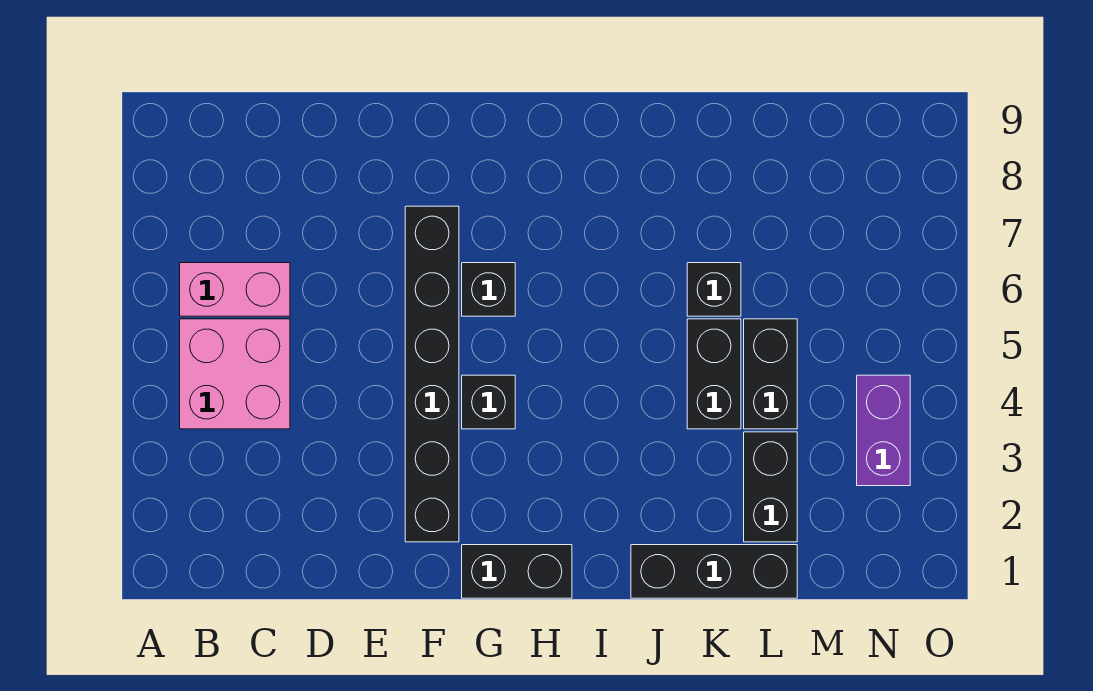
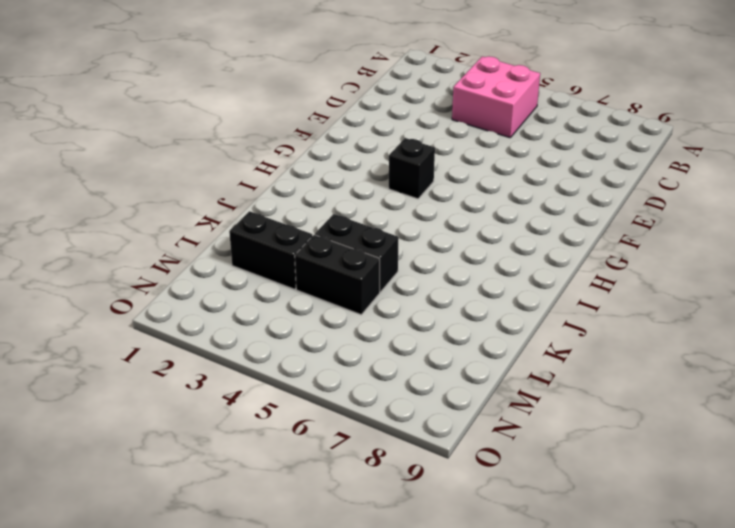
none -> pink 1x2 brick [180,263,290,316]
none -> black 1x6 brick [405,206,459,542]
none -> black 1x2 brick [462,545,572,598]

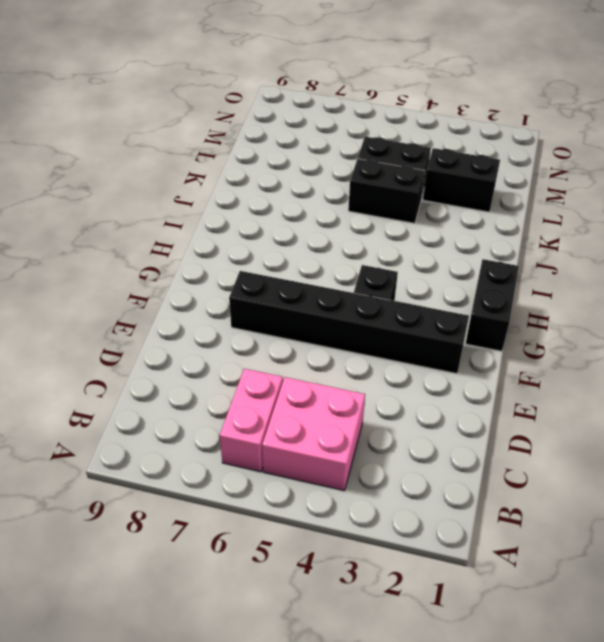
none -> black 1x1 brick [462,263,515,316]
none -> black 1x3 brick [631,545,797,598]
none -> black 1x1 brick [687,263,741,316]

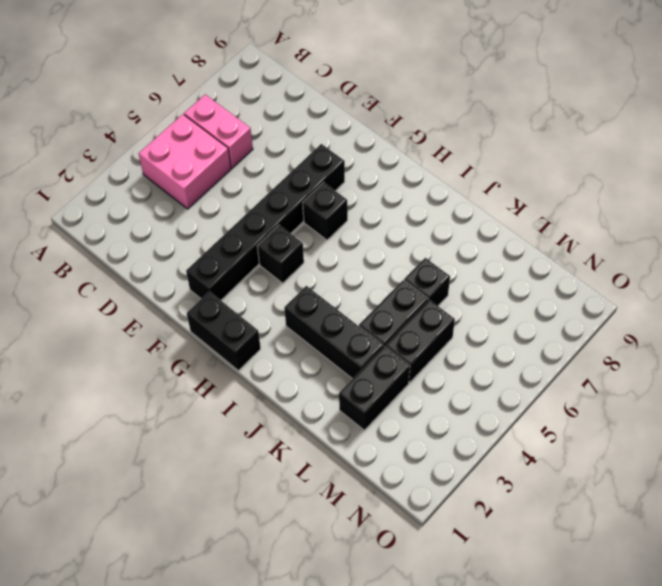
black 1x3 brick [284,286,383,379] -> black 1x3 brick moved to [631,545,797,598]
none -> purple 1x2 brick [857,375,910,486]

